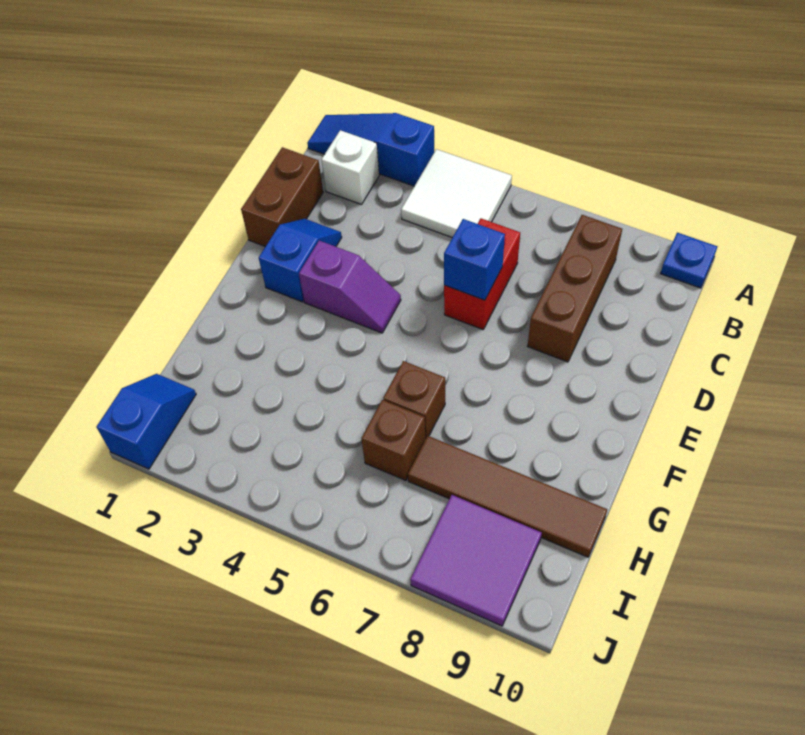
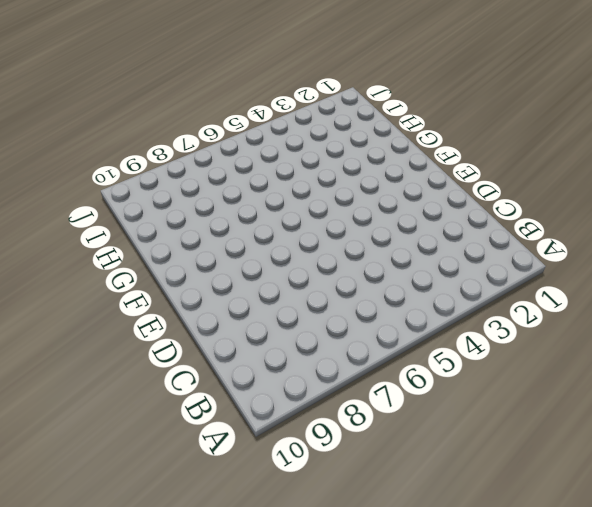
none -> blue 1x3 slope [307,113,434,186]
none -> white 2x2 tile [401,149,512,238]
none -> blue 1x1 plate [660,233,717,288]

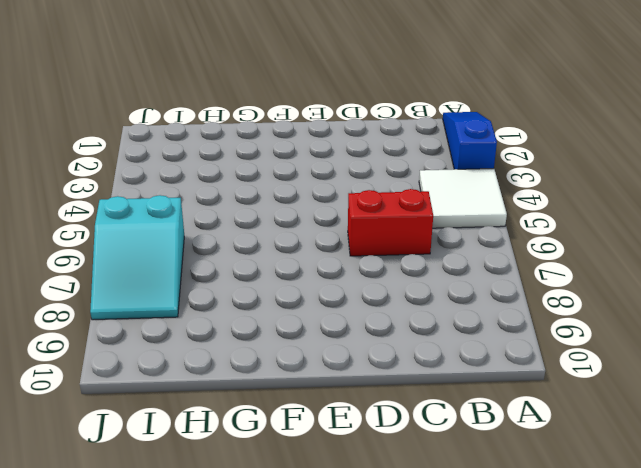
cyan 2x3 slope [90,195,184,320] -> purple 2x2 tile [410,495,542,626]
none -> blue 1x1 plate [660,233,717,288]
none -> white 1x1 brick [322,130,379,204]
none -> brown 1x3 brick [528,215,622,362]

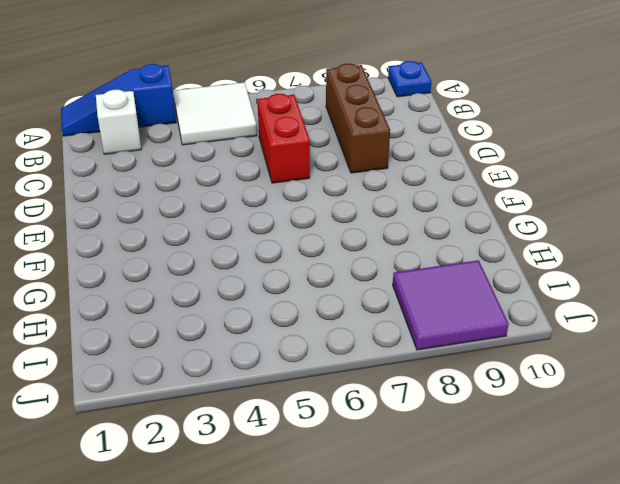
none -> brown 1x2 brick [241,147,323,247]
none -> blue 1x2 slope [259,219,342,302]
none -> purple 1x2 slope [299,241,401,333]

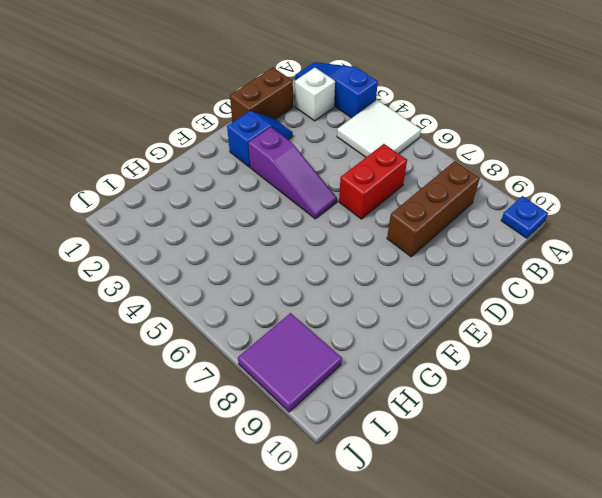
purple 1x3 slope [248,127,337,219] -> purple 1x2 slope [299,241,401,333]
none -> brown 1x1 brick [383,361,445,439]
none -> brown 1x1 brick [361,400,425,480]
none -> brown 1x4 tile [408,436,607,557]

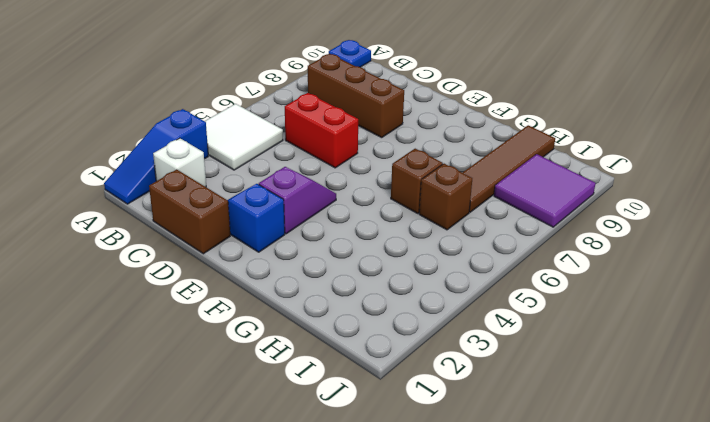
none -> blue 1x2 slope [96,374,196,469]
none -> blue 1x1 brick [444,219,505,300]

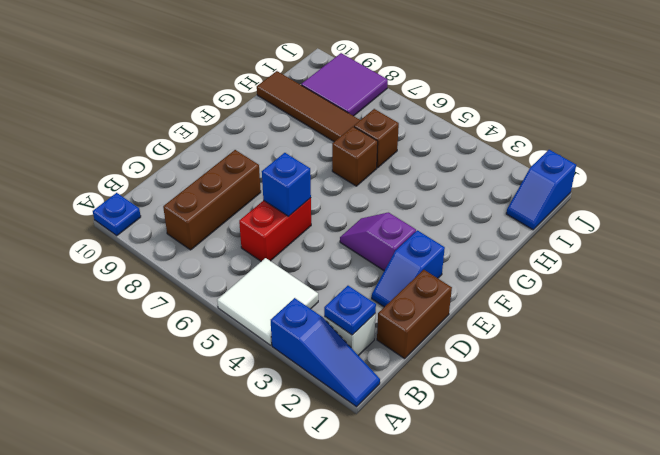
blue 1x1 plate [324,286,376,335] -> none

